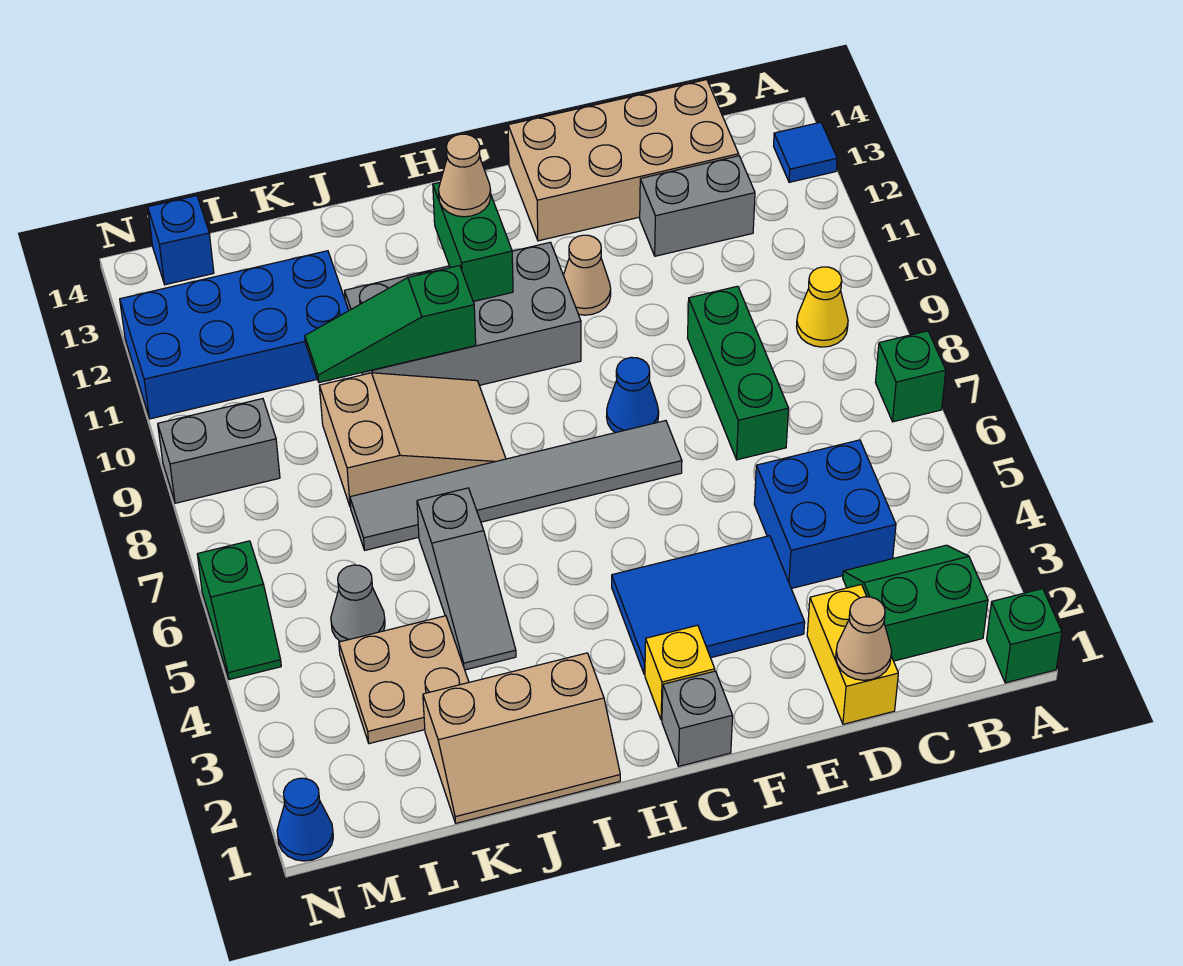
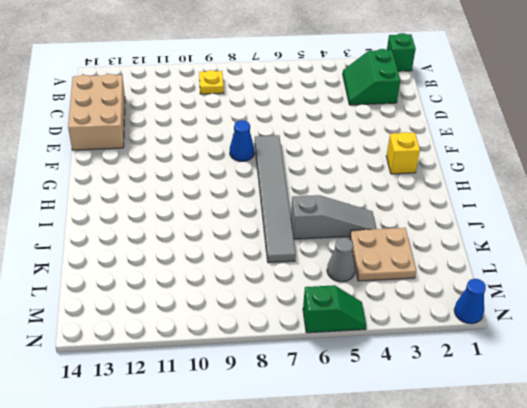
yellow 1x1 plate [199,70,224,94] -> yellow 1x1 cone [797,267,848,347]
tan 2x3 brick [68,74,125,150] -> tan 2x4 brick [508,80,739,241]
none -> green 1x1 brick [876,331,946,422]
none -> blue 1x1 tile [774,122,837,182]
none -> blue 2x2 brick [754,440,896,589]
none -> grey 1x2 brick [640,156,755,256]

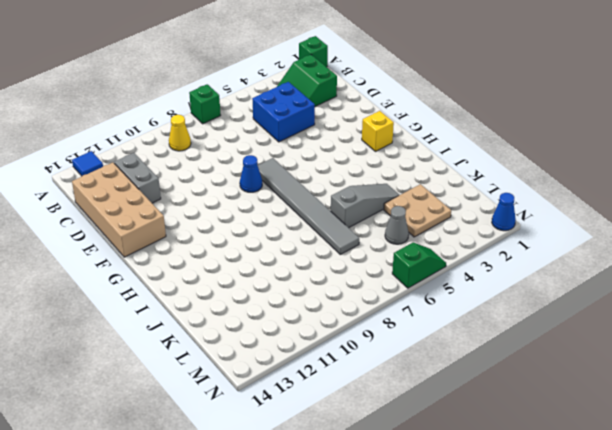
none -> yellow 1x2 brick [807,584,898,724]
none -> green 1x3 brick [687,286,789,460]
none -> blue 2x3 tile [612,536,805,674]
none -> tan 1x1 cone [563,235,611,315]

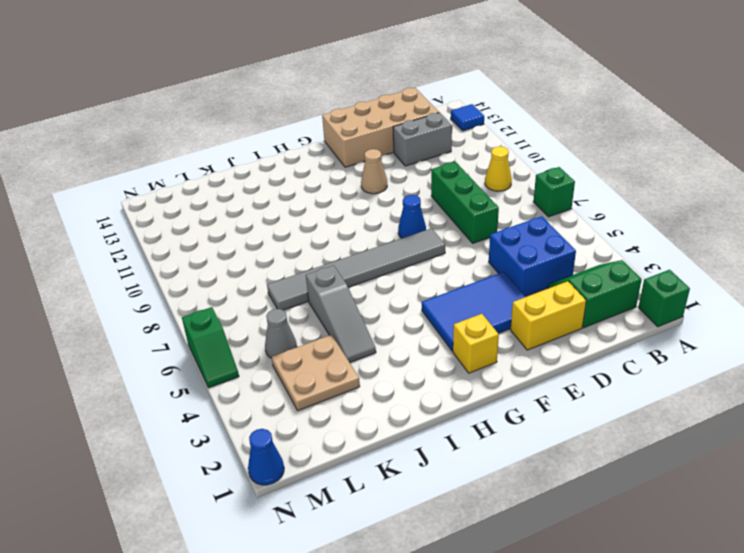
yellow 1x2 brick [510,281,586,350] -> yellow 1x2 brick turned to [807,584,898,724]
none -> grey 1x1 brick [662,671,733,766]
none -> grey 2x4 brick [345,242,581,385]
none -> tan 2x3 slope [423,653,620,823]
none -> tan 2x3 slope [319,373,506,507]

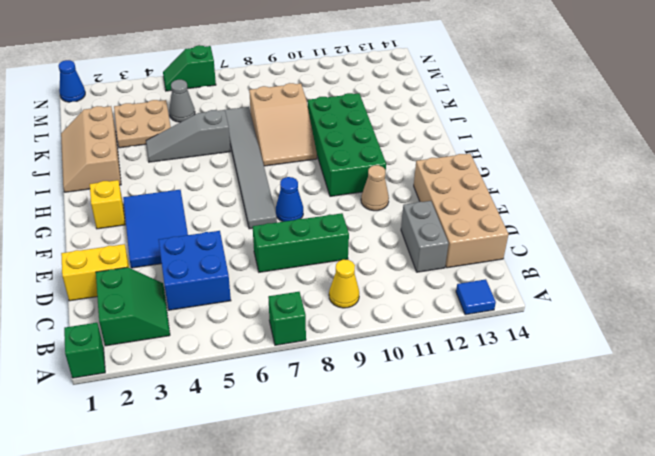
green 2x4 brick [308,93,386,196] -> grey 2x4 brick [345,242,581,385]
none -> grey 1x1 brick [662,671,733,766]
none -> blue 2x4 brick [120,251,349,419]
none -> grey 1x2 brick [158,399,280,503]
none -> blue 1x1 brick [148,196,214,285]

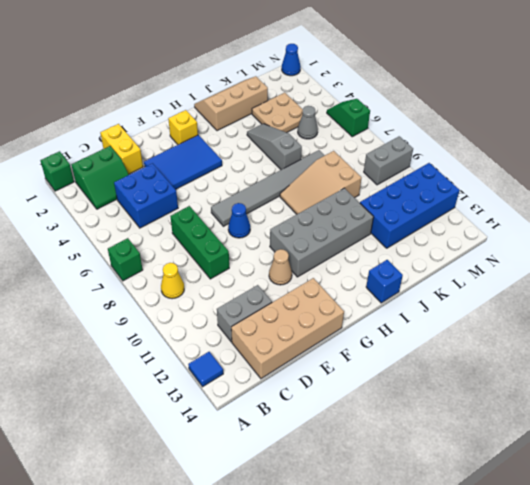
blue 1x1 brick [366,260,403,303] -> blue 1x1 brick moved to [148,196,214,285]
none -> grey 1x1 brick [662,671,733,766]
none -> tan 1x1 cone [836,597,892,680]
none -> green 1x2 brick [433,183,513,302]
none -> green 1x3 slope [305,265,476,383]

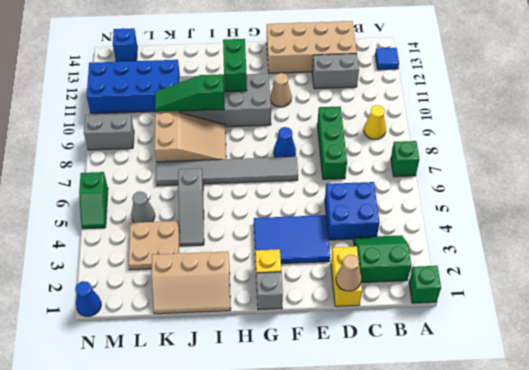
none -> tan 1x1 cone [439,134,491,217]

